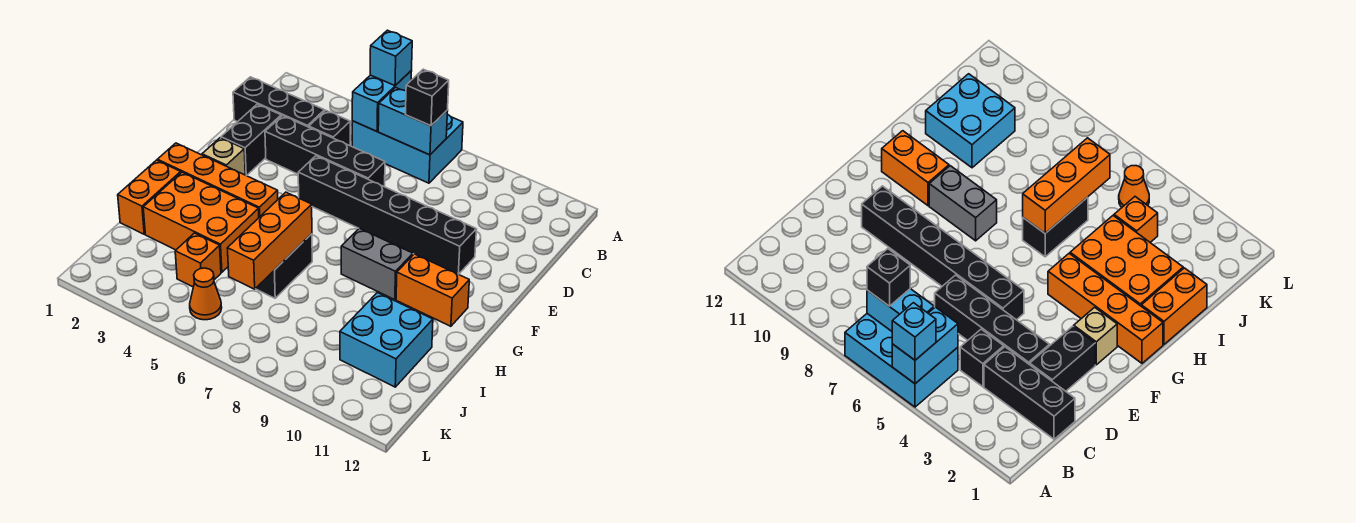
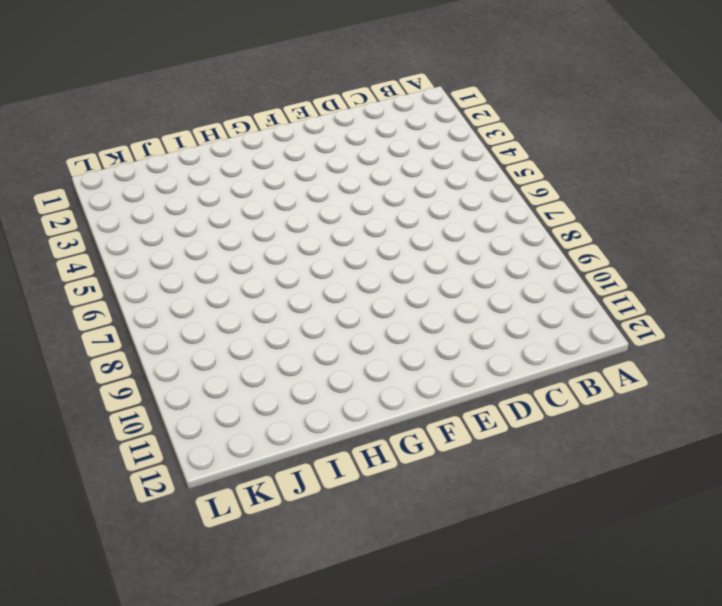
none -> cyan 2x3 brick [352,114,463,183]
none -> black 1x3 brick [233,77,325,127]
none -> black 1x1 brick [309,111,350,146]

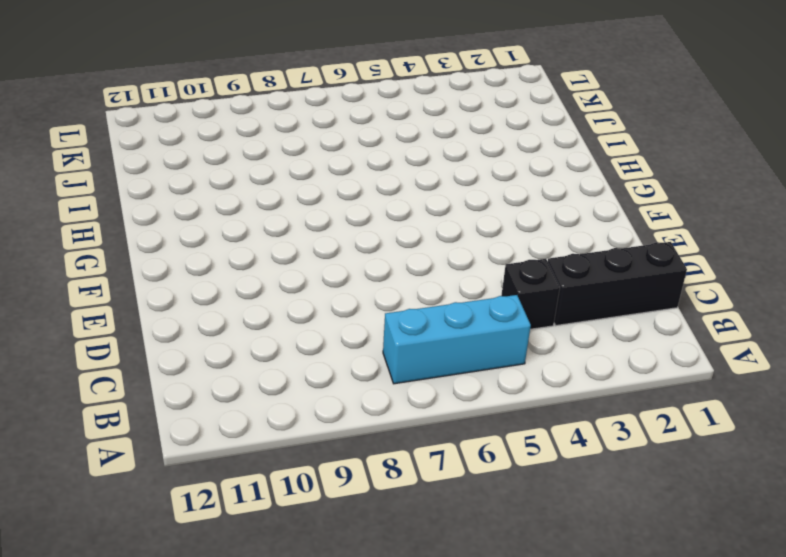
cyan 1x3 brick [383,295,531,384] -> cyan 2x3 brick [352,114,463,183]
none -> black 1x2 brick [221,104,281,176]
none -> black 1x4 brick [265,116,385,187]
none -> black 1x6 brick [298,156,477,274]

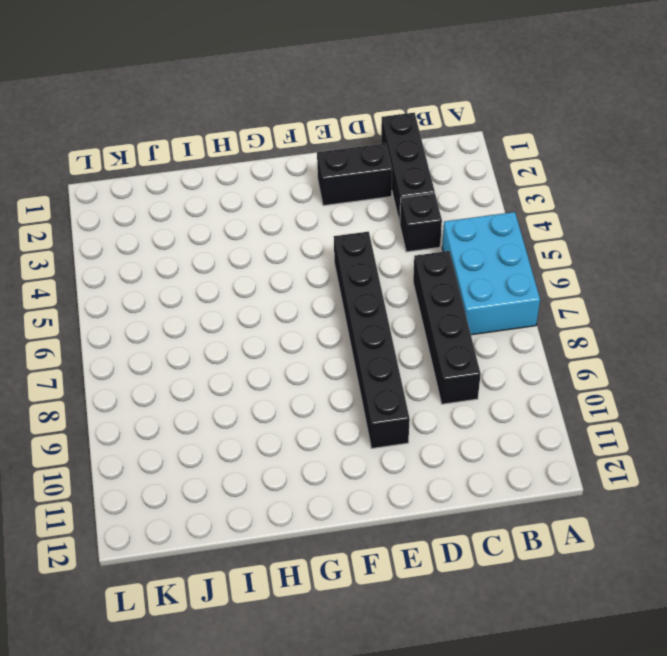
black 1x4 brick [413,251,481,404] -> black 1x4 brick moved to [265,116,385,187]
none -> tan 1x1 brick [202,138,245,175]
none -> orange 1x4 brick [157,143,278,217]
none -> grey 1x2 brick [341,228,413,300]

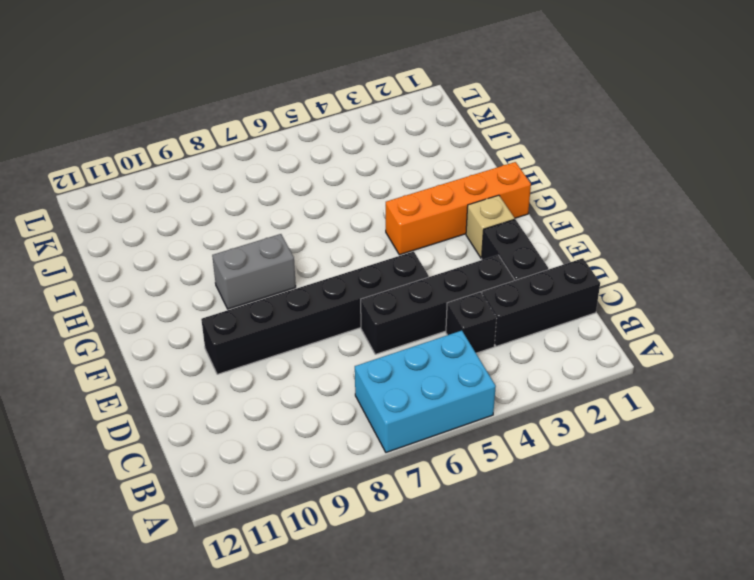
none -> orange 1x2 brick [396,254,469,326]
none -> orange 1x2 brick [118,160,181,234]
none -> orange 2x3 brick [143,172,259,272]

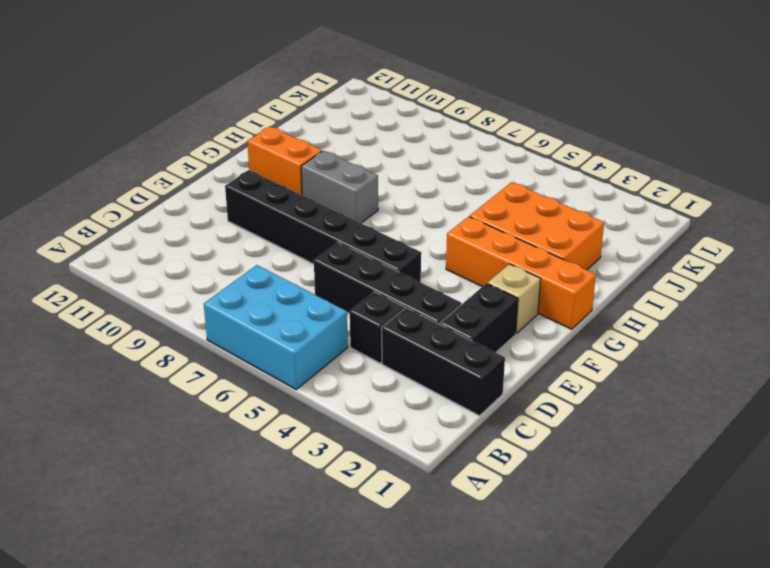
none -> orange 1x2 brick [118,160,181,234]
none -> black 1x2 brick [256,234,312,298]
none -> cyan 2x2 brick [340,293,433,387]

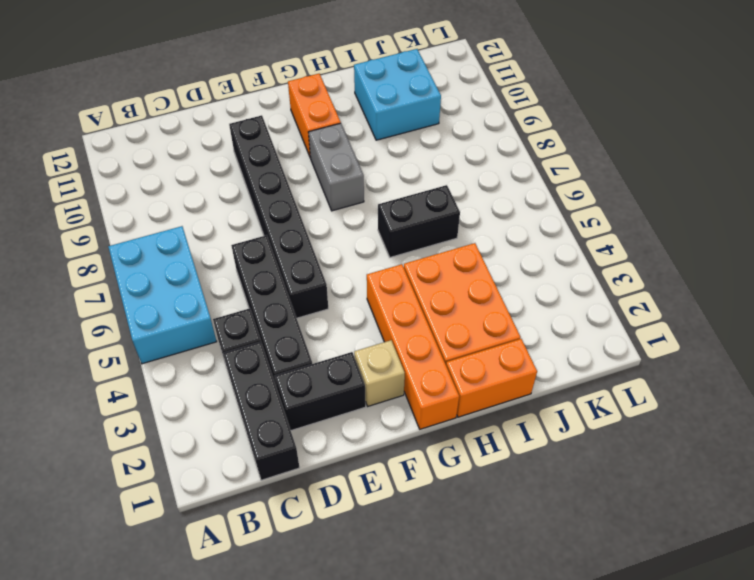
none -> orange 1x1 brick [175,233,221,287]
none -> orange 1x1 cone [190,268,222,320]
none -> cyan 1x2 brick [352,70,412,131]

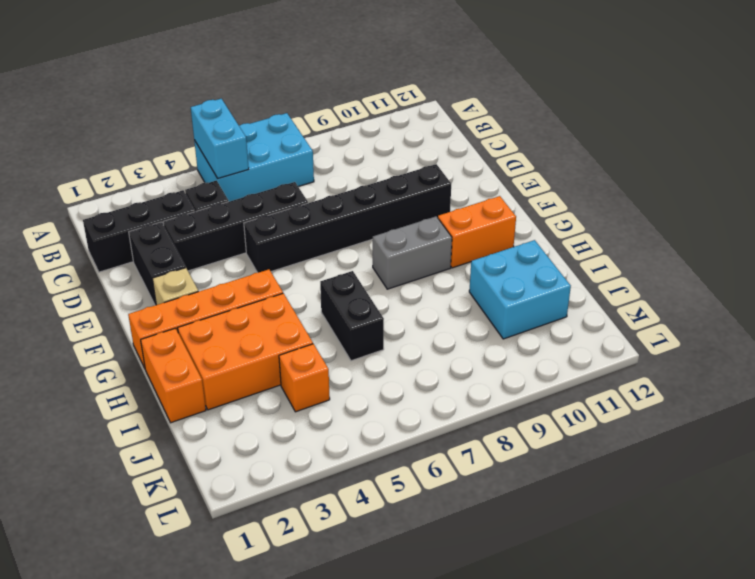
none -> orange 1x1 cone [190,268,222,320]
none -> cyan 1x2 brick [378,88,448,155]
none -> orange 1x3 brick [227,192,312,289]

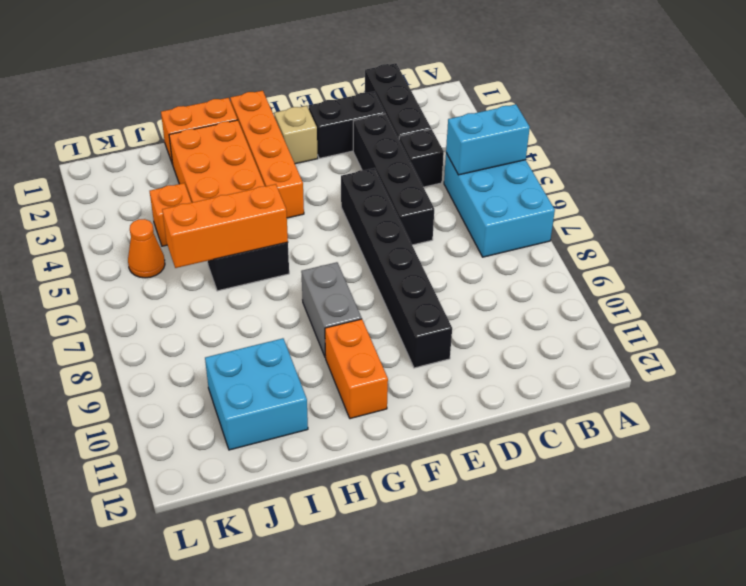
none -> cyan 1x2 brick [378,88,448,155]
none -> cyan 1x1 brick [370,30,412,86]
none -> black 1x1 brick [405,69,449,126]

